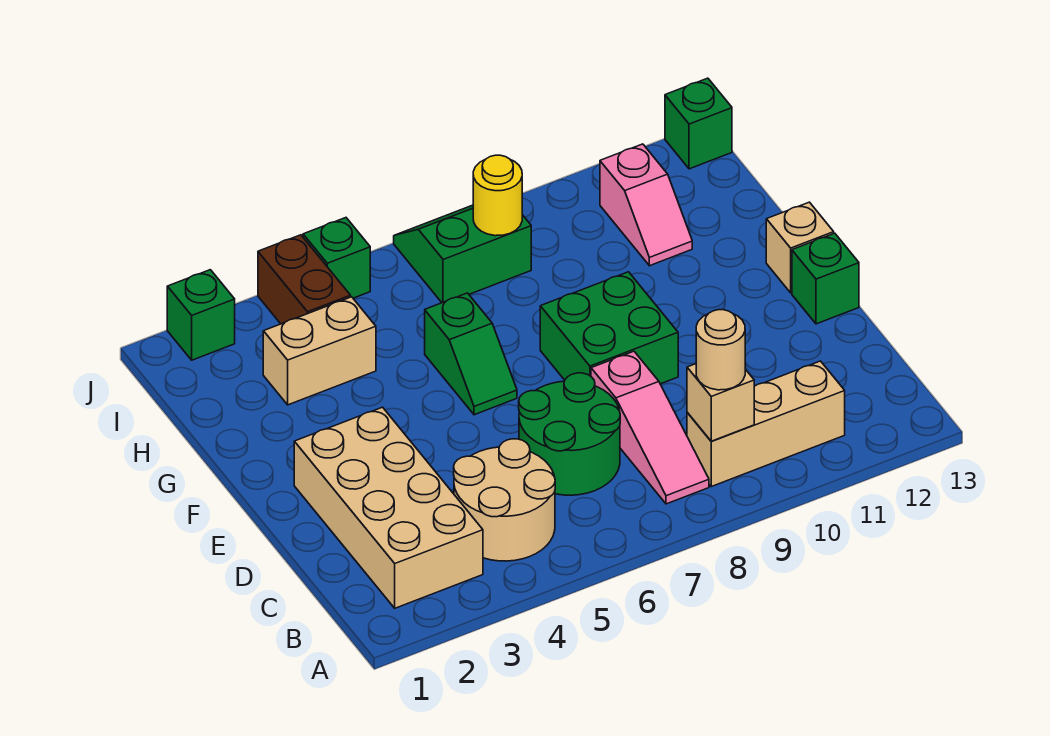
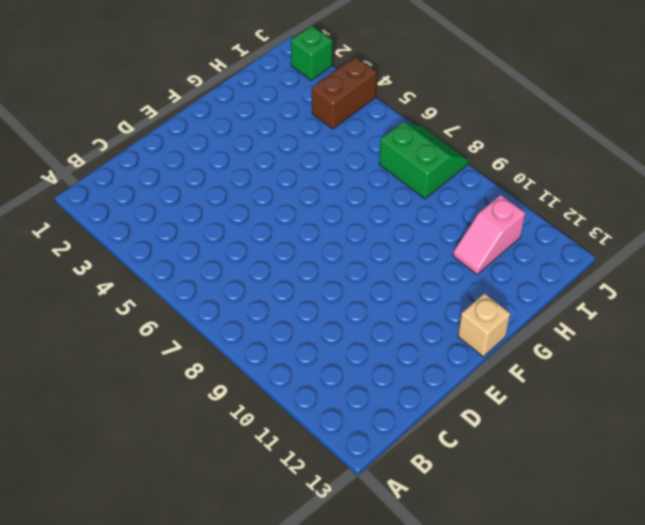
none -> tan 2x4 brick [294,407,483,608]
none -> tan 2x2 round brick [454,439,555,561]
none -> pink 1x3 slope [591,351,709,504]

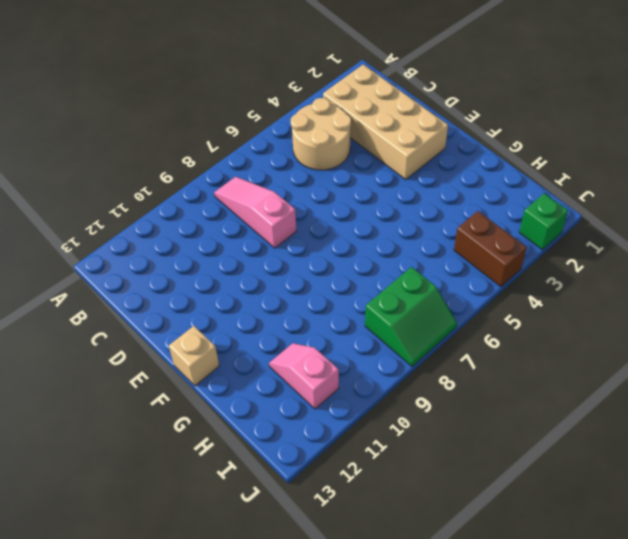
none -> tan 1x3 brick [687,361,845,487]
none -> green 2x2 round brick [519,373,620,495]
none -> green 2x2 brick [540,272,678,384]

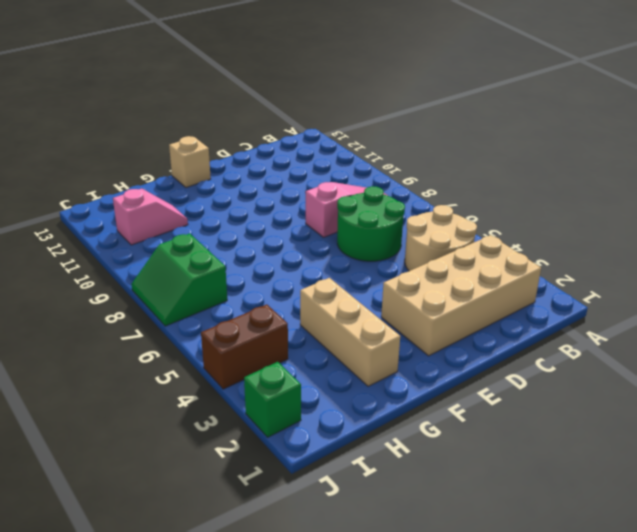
tan 1x3 brick [300,278,400,386] -> tan 1x3 brick moved to [687,361,845,487]
none -> green 2x2 brick [540,272,678,384]
none -> green 1x1 brick [792,233,859,324]
none -> green 1x2 slope [425,293,517,415]

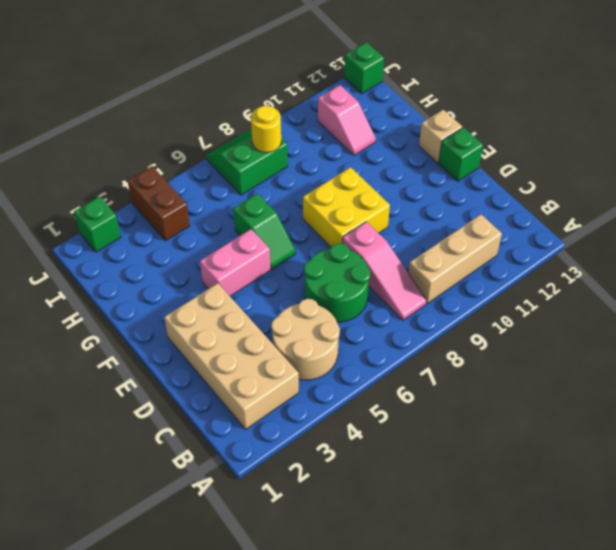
yellow 2x2 brick [303,167,390,247] -> green 2x2 brick [540,272,678,384]
pink 1x2 brick [200,229,271,296] -> none
none -> tan 1x2 brick [263,297,376,405]
none -> green 1x1 brick [303,218,370,298]
none -> tan 1x1 brick [687,364,754,441]

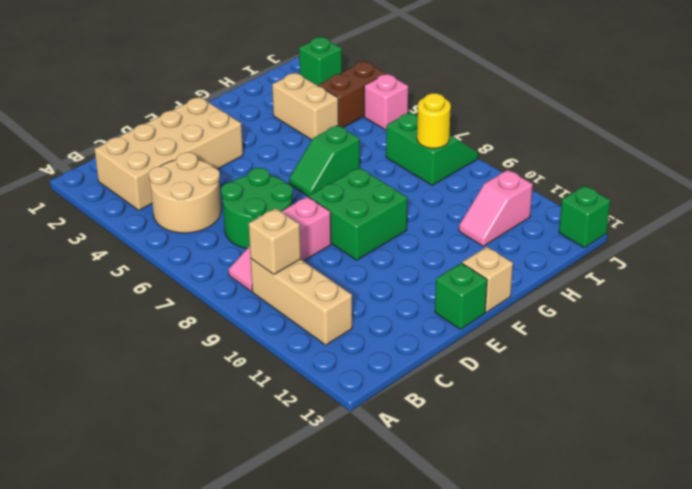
pink 1x1 brick [364,74,408,130] -> green 1x1 brick [303,218,370,298]
none -> tan 1x1 round brick [696,310,745,390]

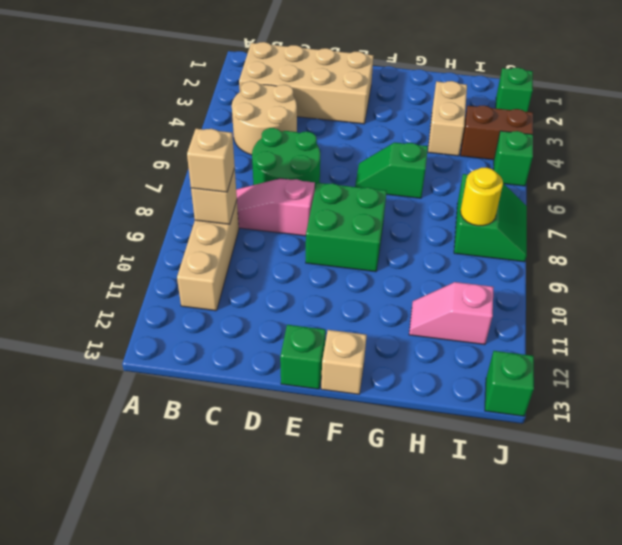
tan 1x1 brick [187,129,235,192] -> tan 1x1 round brick [696,310,745,390]

